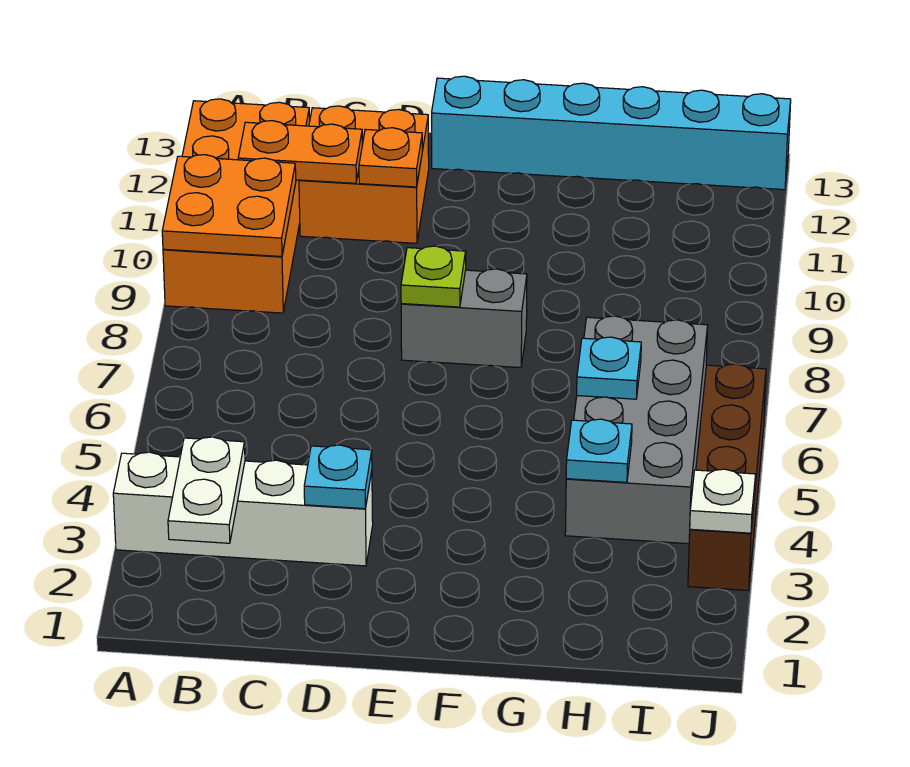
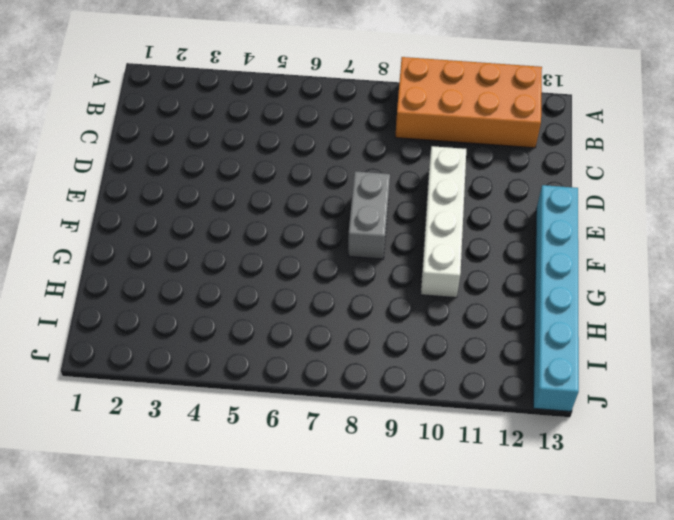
white 1x4 brick [421,146,466,298] -> white 1x4 brick moved to [113,452,373,566]
none -> orange 2x2 brick [299,106,429,243]
none -> grey 2x4 brick [565,316,708,544]
none -> brown 1x4 brick [688,364,766,590]

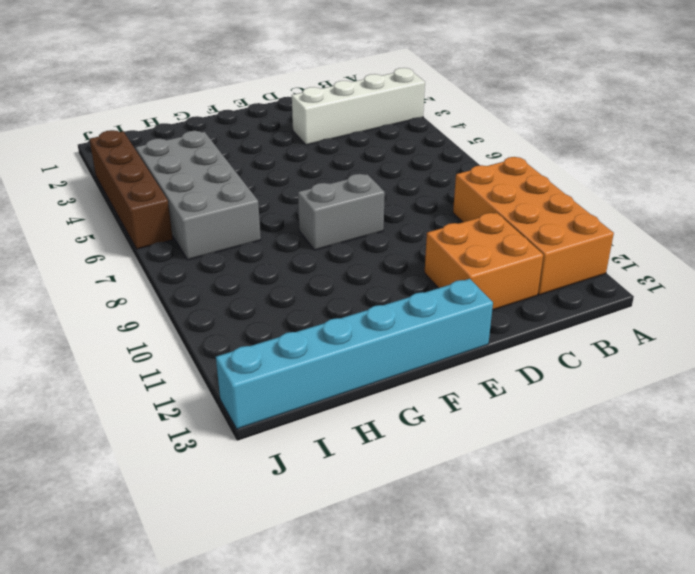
none -> orange 2x2 plate [162,155,296,257]
none -> white 1x2 plate [168,437,245,543]
none -> orange 1x2 plate [238,121,362,183]

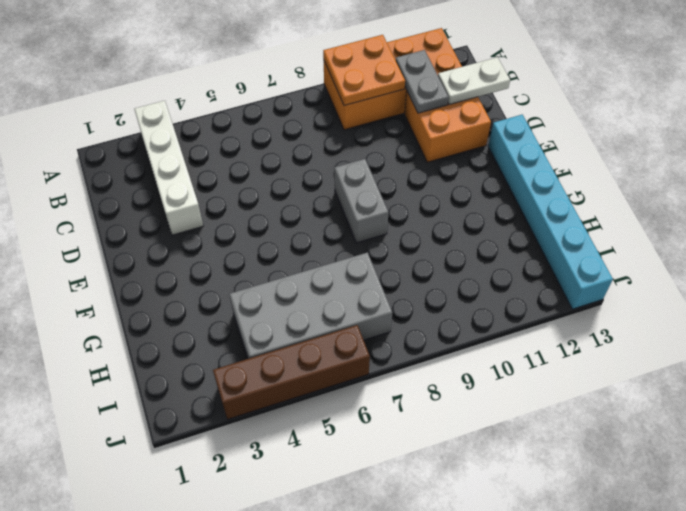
grey 1x2 plate [396,50,449,113] -> orange 1x2 plate [238,121,362,183]
white 1x2 plate [438,57,510,105] -> white 1x2 plate moved to [168,437,245,543]
none -> cyan 1x1 plate [304,445,372,509]
none -> orange 1x1 plate [359,128,422,187]
none -> lime 1x1 plate [401,246,466,307]

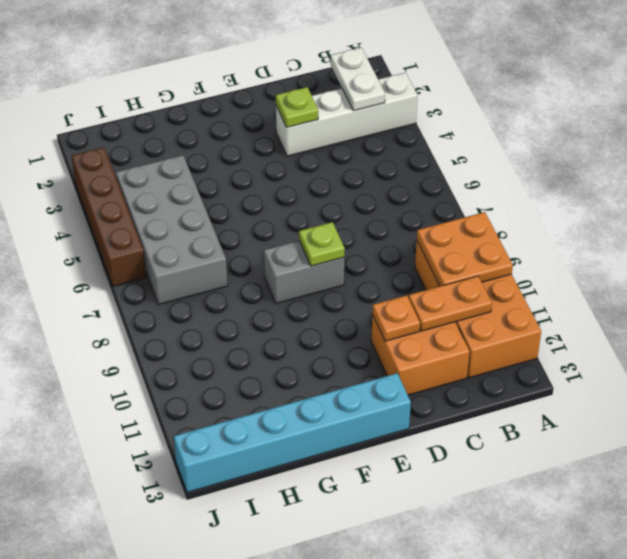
lime 1x1 plate [276,87,318,127] -> cyan 1x1 plate [304,445,372,509]
none -> cyan 1x1 plate [566,419,632,482]
none -> cyan 1x1 plate [577,337,641,399]
none -> white 1x1 plate [690,469,756,533]

